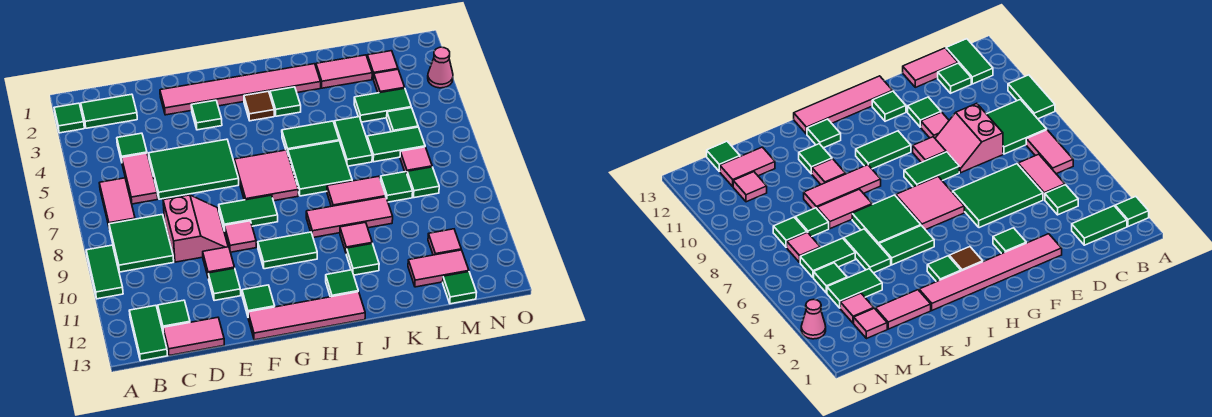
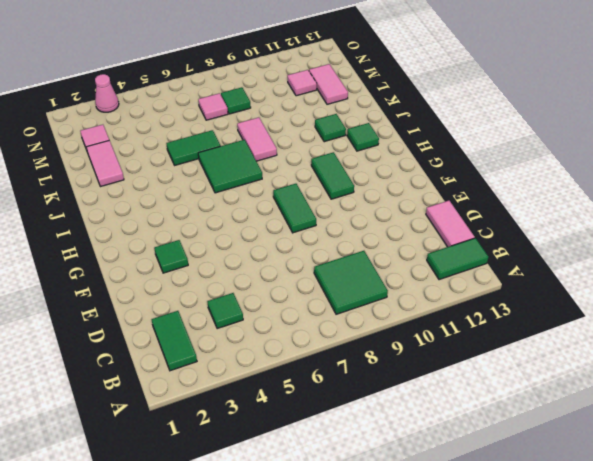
none -> green 1x1 tile [54,103,84,133]
none -> green 1x2 tile [86,245,123,299]
none -> pink 1x2 tile [99,178,135,225]
none -> pink 1x2 tile [122,153,158,204]

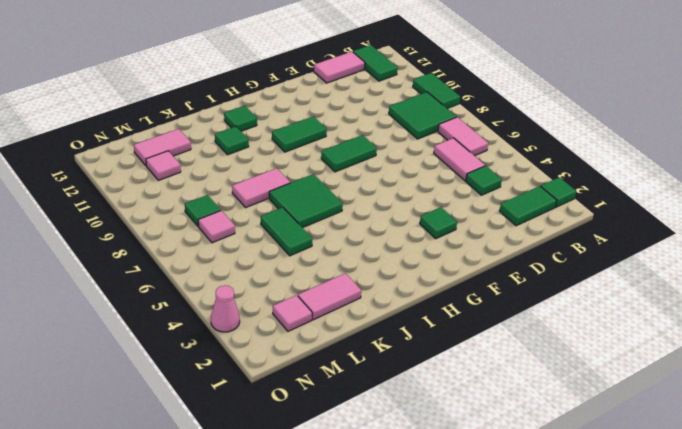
none -> green 1x1 tile [158,300,190,330]
none -> green 2x3 tile [149,139,239,199]
none -> pink 2x2 slope [163,195,228,262]
none -> pink 1x6 tile [160,64,321,115]

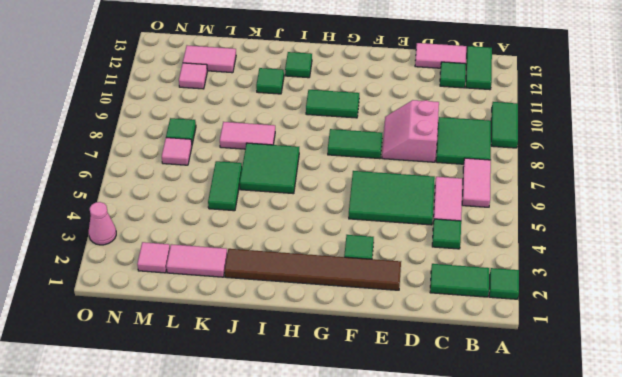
brown 1x6 tile [225,249,401,290] -> pink 1x6 tile [160,64,321,115]
none -> pink 1x1 tile [203,247,235,276]
none -> green 1x1 tile [208,268,241,301]
none -> pink 1x1 tile [224,221,256,252]
none -> green 1x1 tile [242,285,275,316]

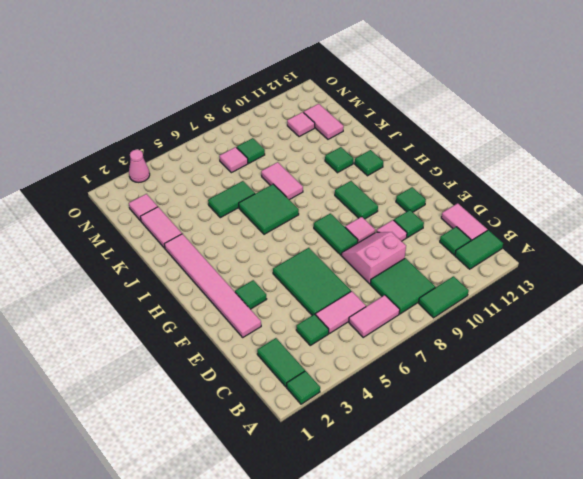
none -> pink 1x4 tile [248,292,365,340]
none -> pink 2x2 tile [234,150,298,201]
none -> brown 1x1 tile [244,91,274,121]
none -> green 1x1 tile [270,87,301,116]

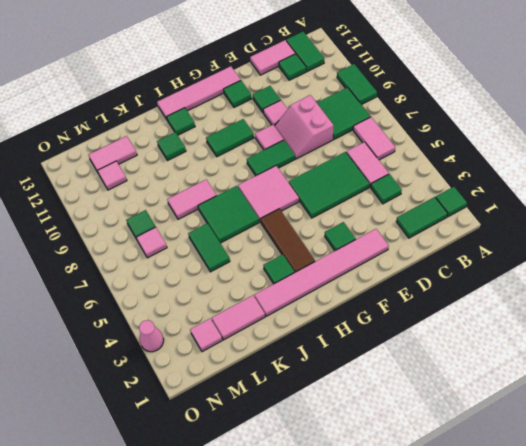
brown 1x3 tile [261,209,315,272] -> brown 1x1 tile [244,91,274,121]
none -> green 1x2 tile [282,121,339,153]
none -> pink 1x3 tile [306,197,393,238]
none -> pink 1x1 tile [340,222,372,252]
none -> green 1x2 tile [354,88,411,122]

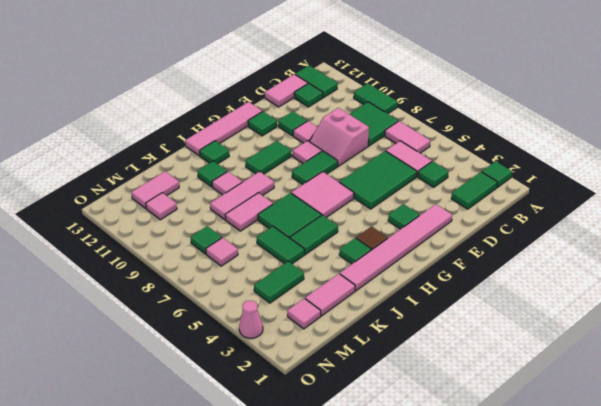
none -> green 1x2 tile [367,127,425,162]
none -> green 1x1 tile [380,172,413,202]
none -> pink 1x1 tile [373,69,405,93]
none -> green 1x1 tile [387,108,418,132]

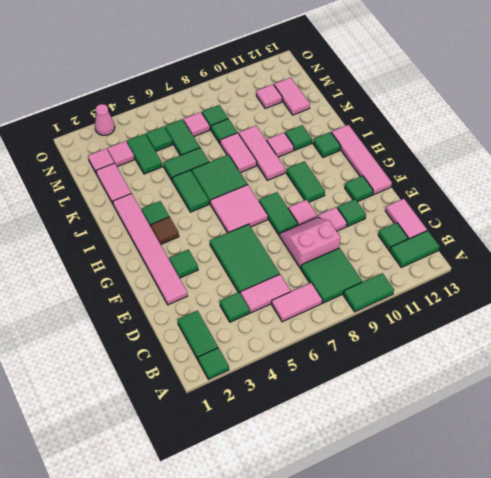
none -> green 1x1 tile [443,272,477,304]

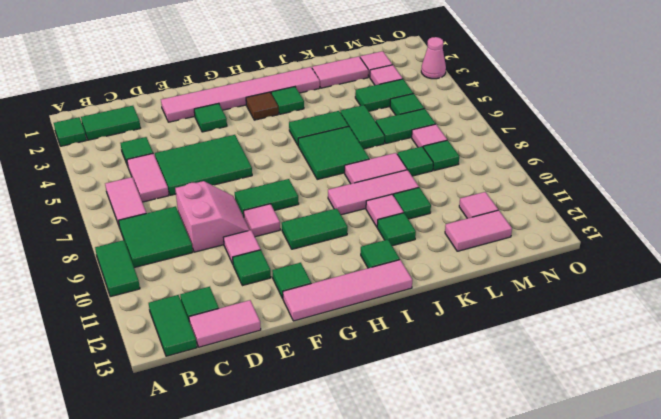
green 1x1 tile [394,188,431,219] -> green 1x1 tile moved to [443,272,477,304]
none -> pink 2x2 tile [234,150,298,201]

